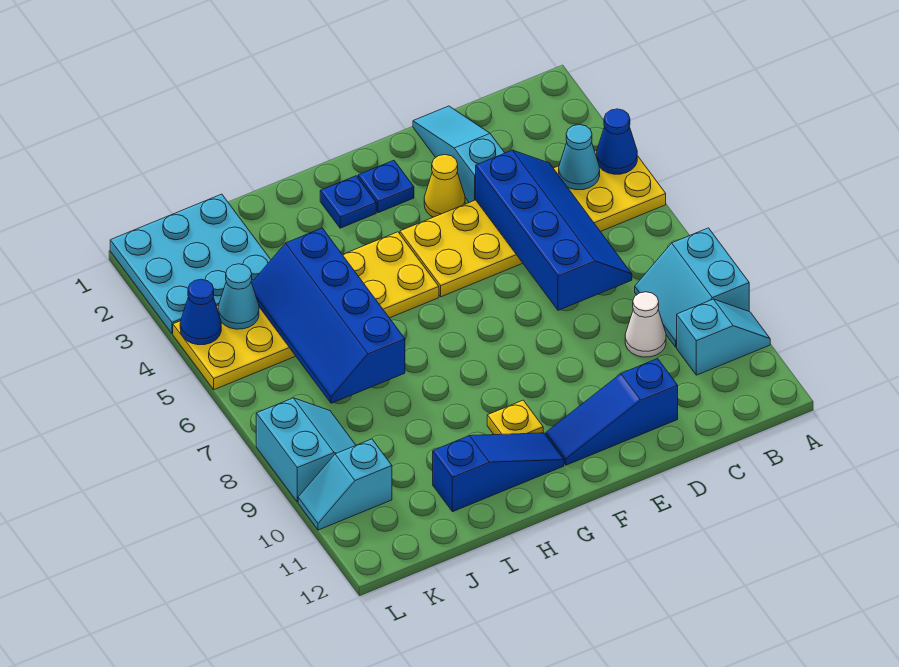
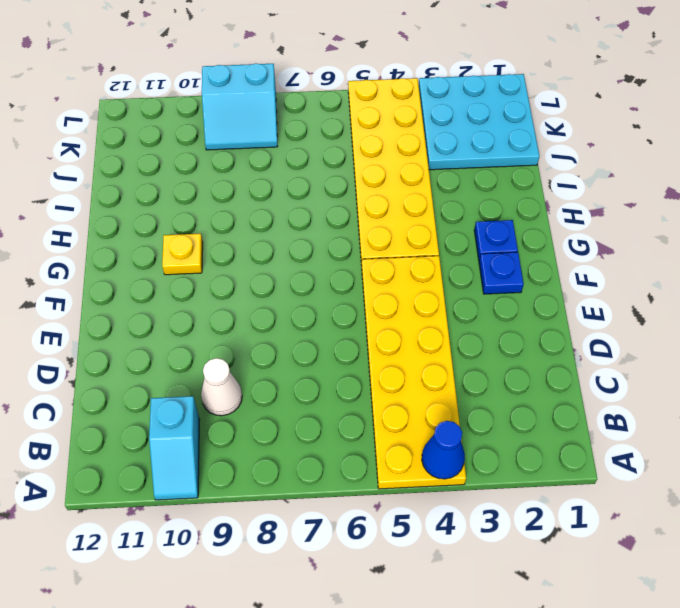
none -> cyan 2x2 slope [635,228,749,347]
none -> cyan 1x3 slope [413,106,504,203]
none -> blue 1x3 slope [546,359,678,465]

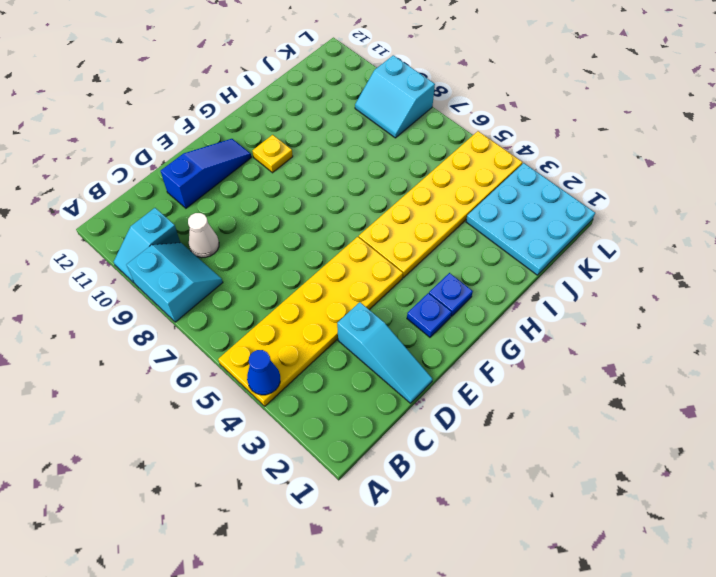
none -> yellow 1x1 cone [424,155,465,217]
none -> blue 1x3 slope [433,433,564,512]
none -> cyan 1x2 slope [298,439,392,530]

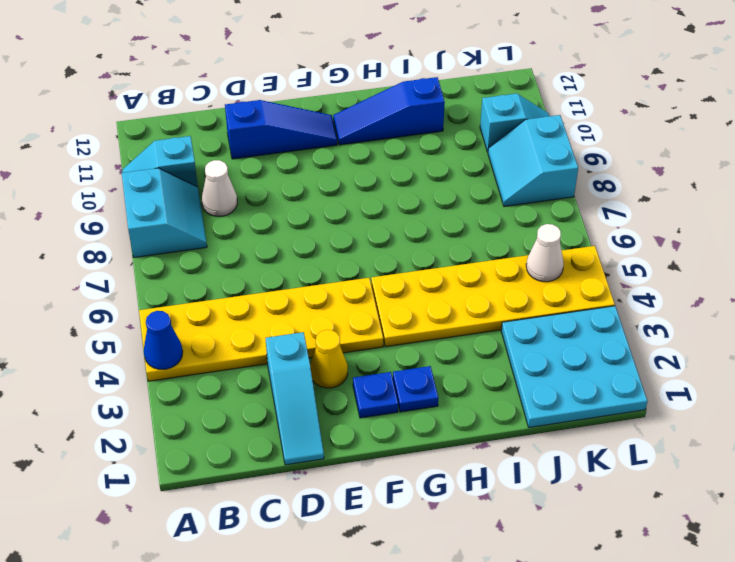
white 1x1 cone [526,224,564,282] -> none
none -> yellow 1x1 plate [487,400,543,435]
none -> cyan 1x1 cone [559,125,600,190]
none -> blue 2x4 slope [476,150,632,310]

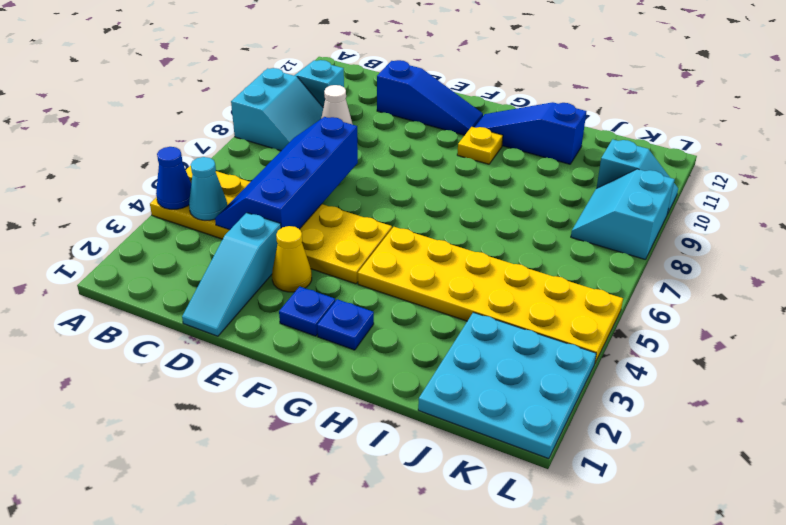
none -> blue 2x4 slope [252,228,405,403]
none -> cyan 1x1 cone [218,264,259,329]
none -> blue 1x1 cone [180,279,221,345]

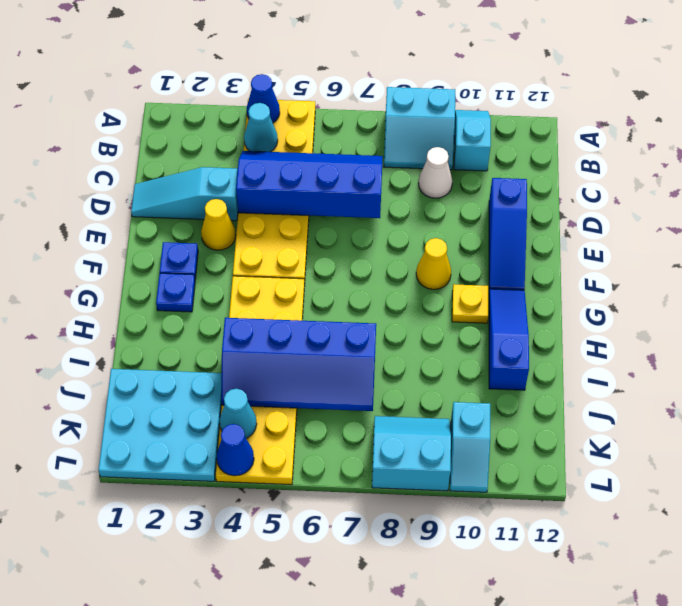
yellow 1x1 cone [416,238,451,289] -> none

